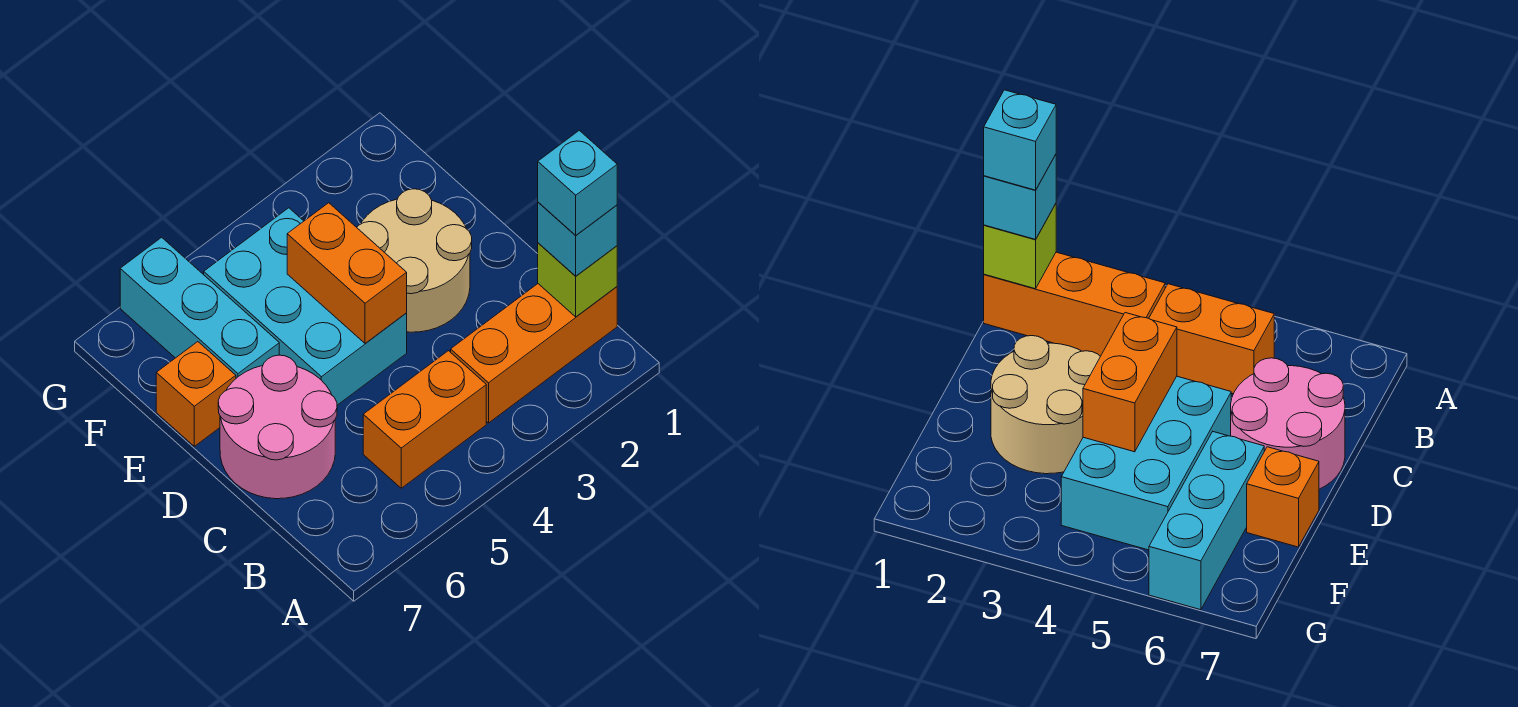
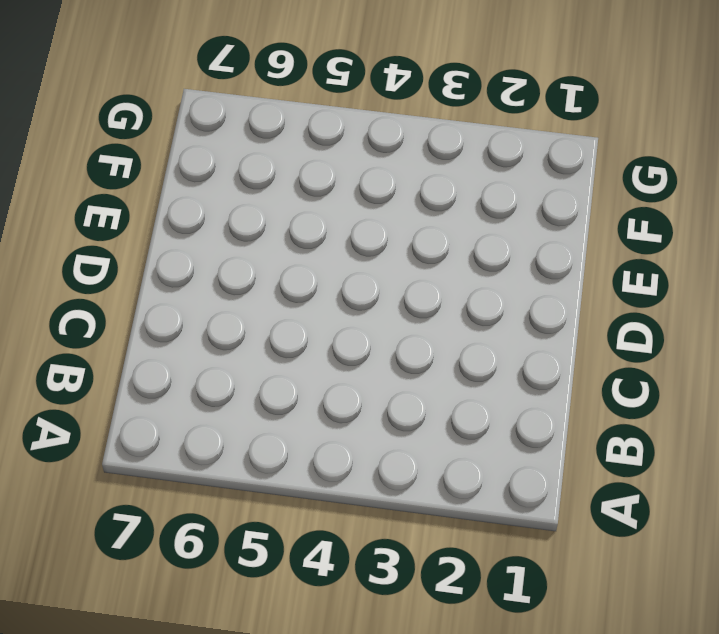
none -> orange 1x3 brick [451,284,617,423]
none -> orange 1x2 brick [363,351,486,488]

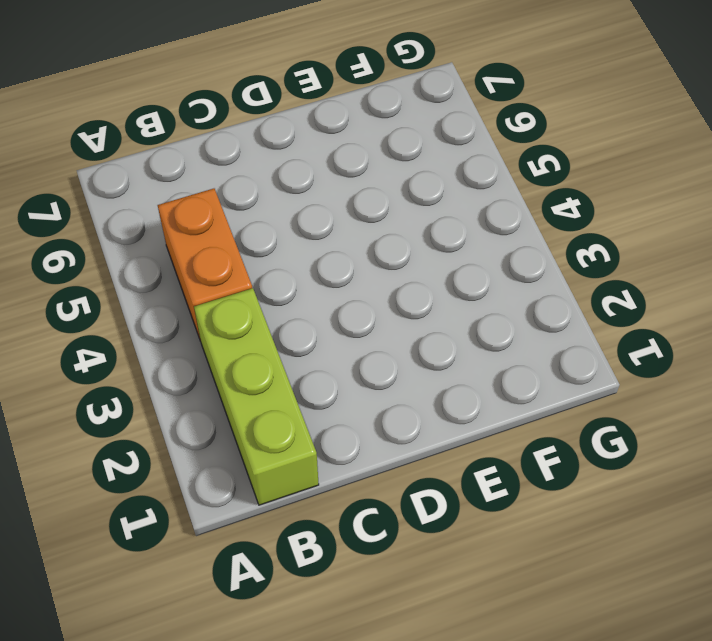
lime 1x3 brick [194,288,319,505] -> orange 1x3 brick [451,284,617,423]
none -> pink 2x2 round brick [218,355,337,499]
none -> tan 2x2 round brick [357,189,472,332]

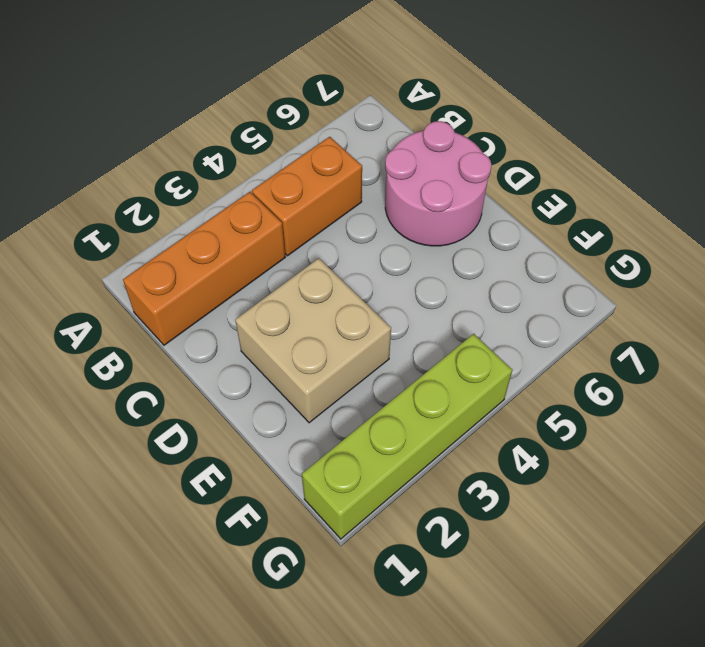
tan 2x2 brick [235,258,391,423] -> tan 2x2 round brick [357,189,472,332]
lime 1x4 brick [302,334,512,539] -> none
none -> cyan 2x3 brick [204,208,407,405]
none -> cyan 1x3 brick [120,237,279,378]

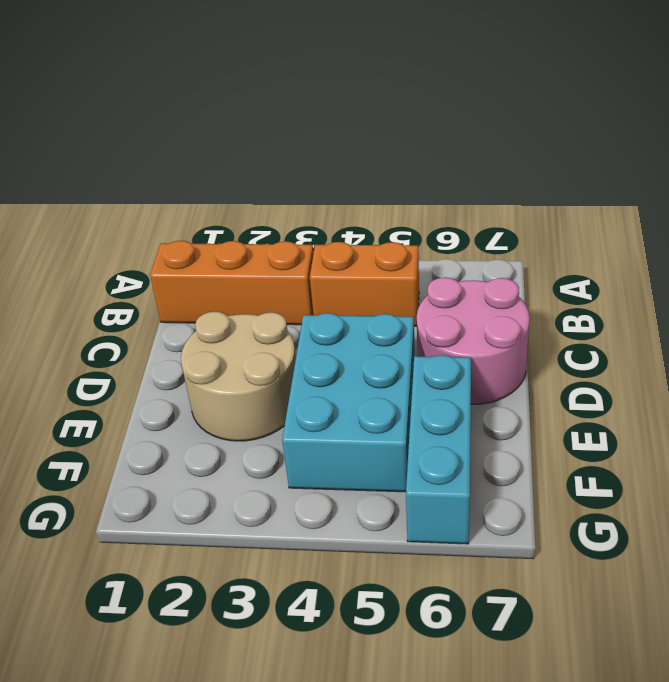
none -> orange 1x1 brick [156,342,236,446]
none -> lime 1x1 brick [538,243,617,317]

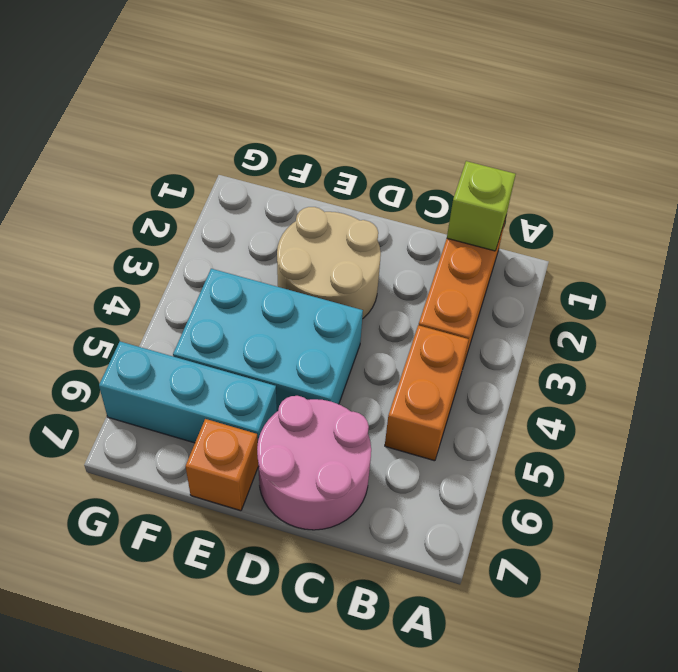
none -> orange 1x2 brick [287,203,407,343]
none -> cyan 1x1 brick [538,202,617,276]

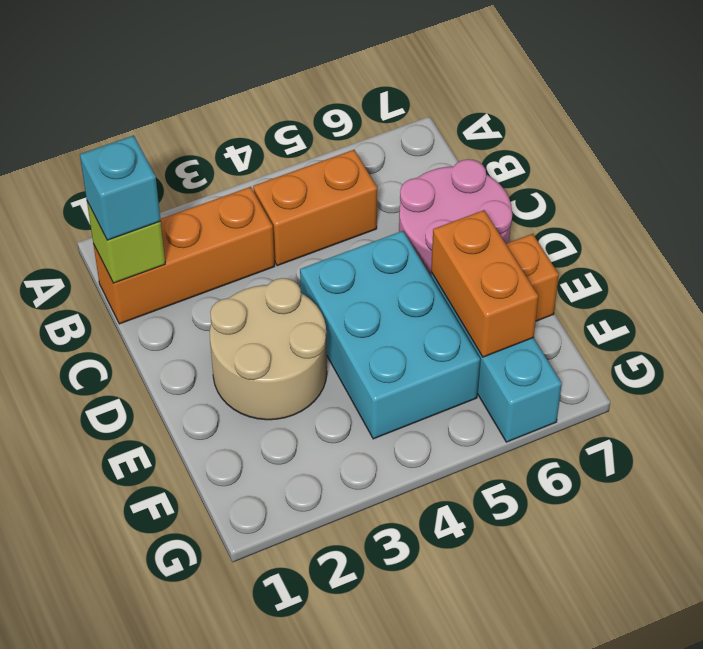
orange 1x2 brick [431,210,538,357] -> orange 1x2 brick moved to [287,203,407,343]
none -> cyan 1x1 brick [538,130,617,235]

